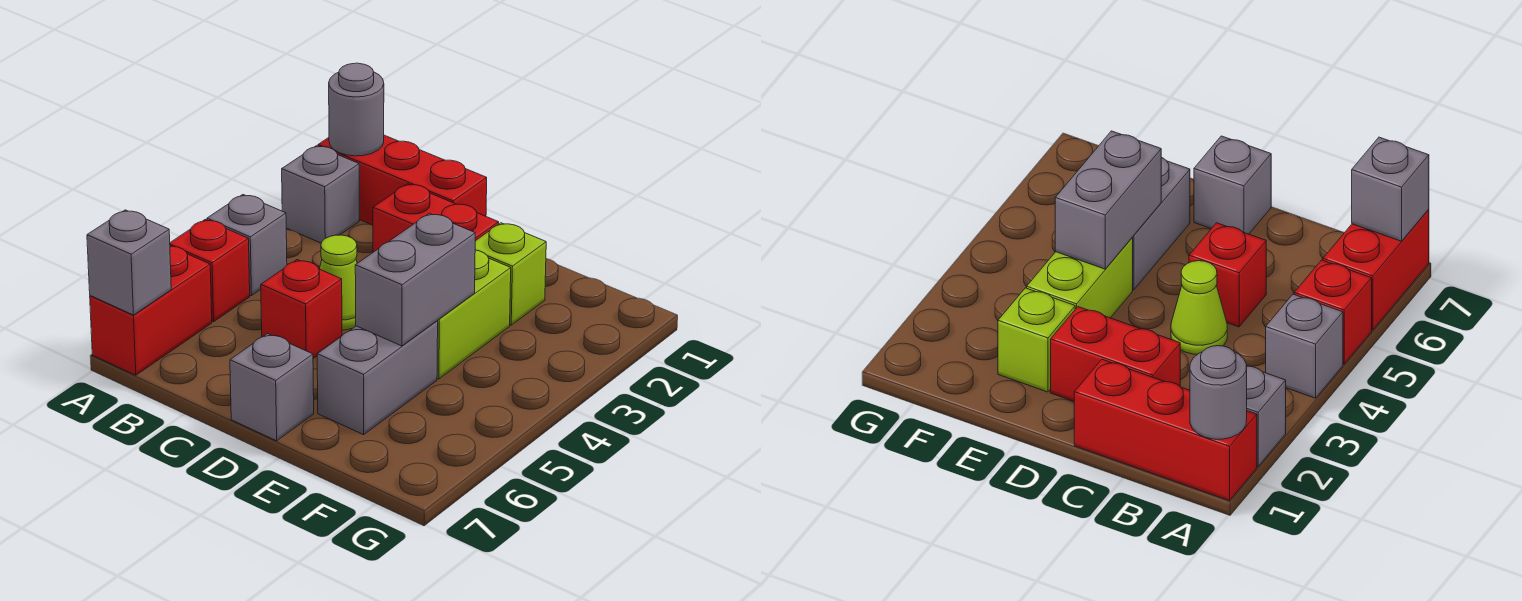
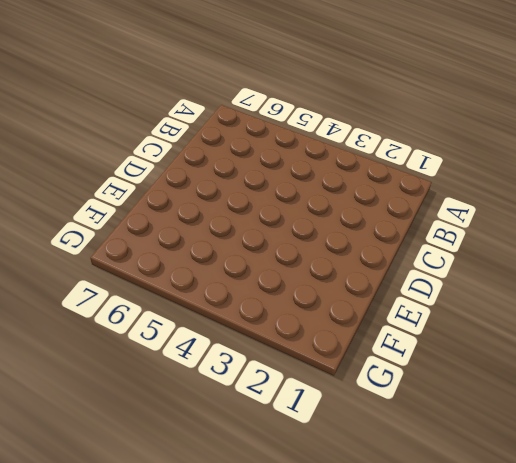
none -> red 1x3 brick [318,135,487,225]
none -> grey 1x1 brick [282,146,359,243]
none -> grey 1x1 brick [207,195,287,296]

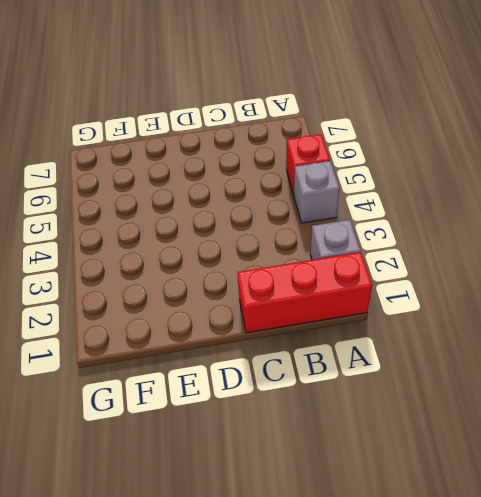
none -> red 1x2 brick [90,246,212,375]
none -> red 1x2 brick [373,184,499,252]
none -> lime 1x1 cone [320,235,357,330]

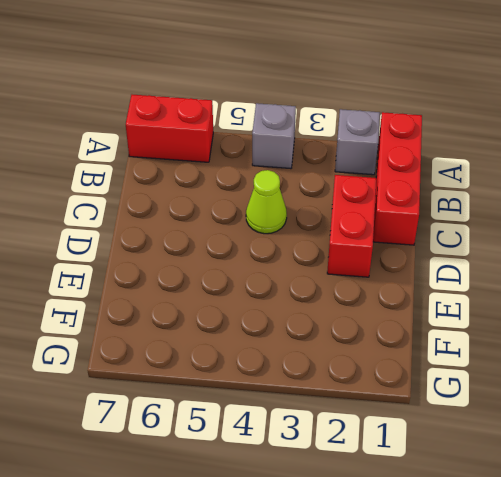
none -> red 1x1 brick [170,220,250,322]
none -> red 1x1 brick [261,260,342,359]
none -> grey 1x1 brick [230,334,314,441]

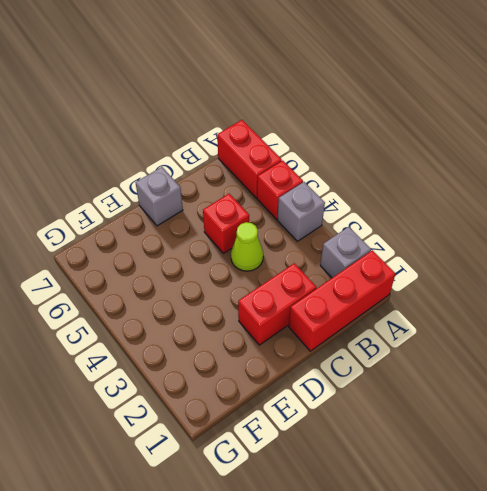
none -> lime 1x1 brick [475,223,546,325]
none -> lime 1x2 brick [437,250,511,379]
none -> grey 1x2 brick [317,321,438,435]

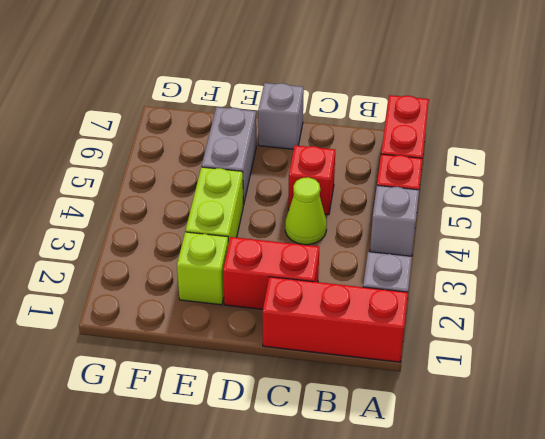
none -> grey 1x1 round brick [329,63,384,156]
none -> grey 1x1 brick [87,210,171,315]
none -> grey 1x2 brick [355,213,475,346]

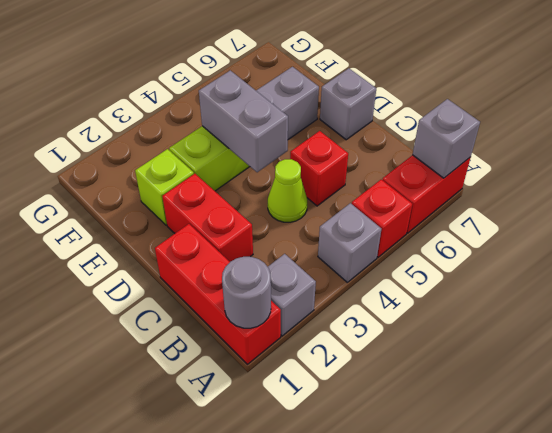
grey 1x2 brick [199,70,288,172] -> grey 1x2 brick turned to [355,213,475,346]

